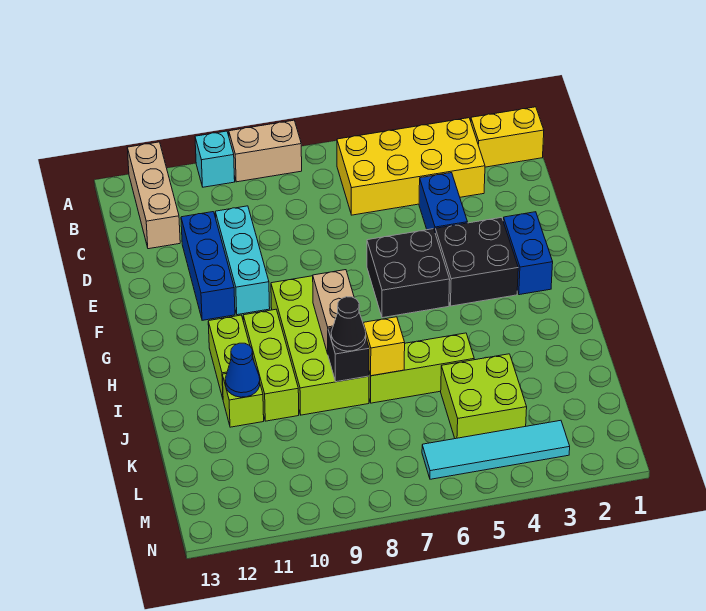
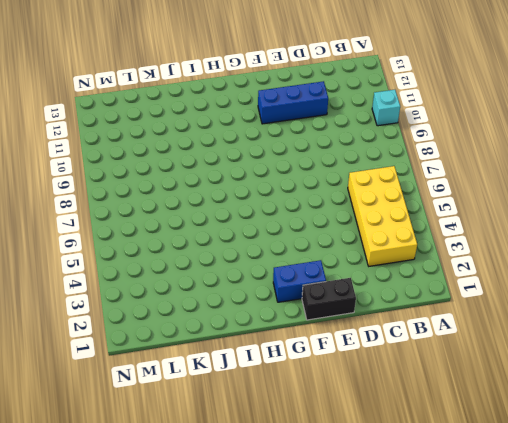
black 1x2 brick [302,278,356,320] -> none
none -> tan 1x2 brick [229,120,302,182]
none -> tan 1x3 brick [127,142,180,249]
none -> yellow 1x2 brick [471,107,544,167]

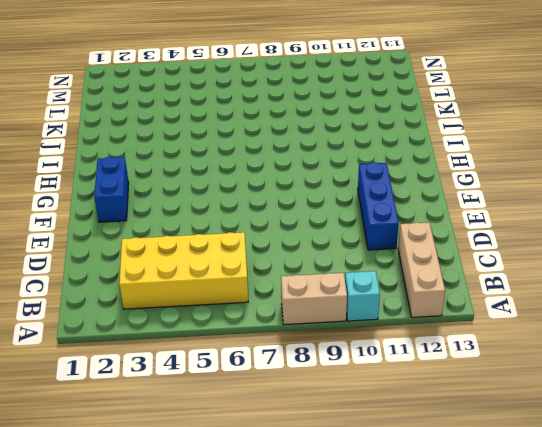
none -> yellow 1x2 brick [471,107,544,167]
none -> blue 1x2 brick [419,173,468,231]
none -> cyan 1x3 brick [215,206,270,315]

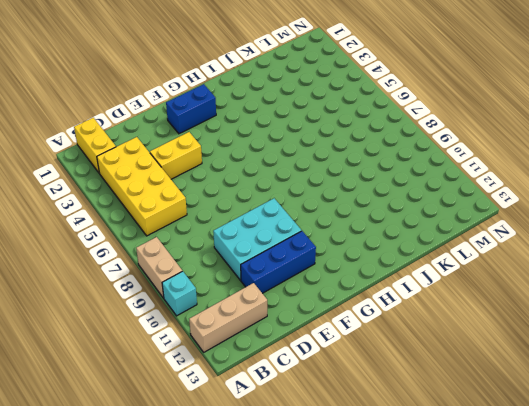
yellow 1x2 brick [150,132,202,179] -> blue 1x2 brick [419,173,468,231]
cyan 2x3 brick [213,198,302,280] -> cyan 1x3 brick [215,206,270,315]
none -> black 2x2 brick [435,217,518,306]
none -> black 2x2 brick [367,229,450,318]
none -> lime 2x4 brick [271,276,369,415]

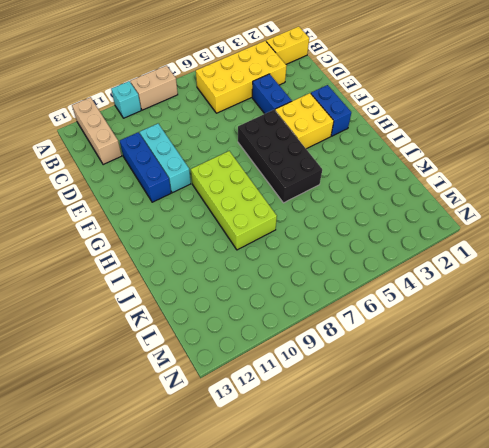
yellow 2x2 brick [275,93,334,149] -> black 2x2 brick [435,217,518,306]
black 2x4 brick [238,110,322,203] -> black 2x2 brick [367,229,450,318]
none -> lime 1x3 brick [243,309,299,421]
none -> lime 1x2 brick [208,315,254,398]
none -> lime 1x3 brick [369,333,474,403]

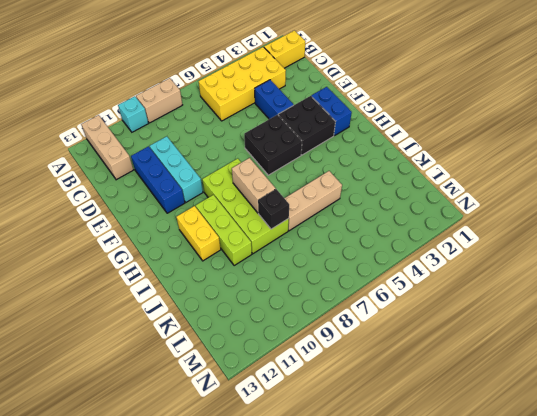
yellow 1x2 brick [177,206,221,261] -> lime 1x2 brick [208,315,254,398]
tan 1x3 brick [285,171,342,231] -> lime 1x3 brick [369,333,474,403]
none -> lime 1x1 brick [222,374,264,427]
none -> lime 2x2 brick [441,354,527,439]
none -> cyan 1x4 tile [422,420,570,479]

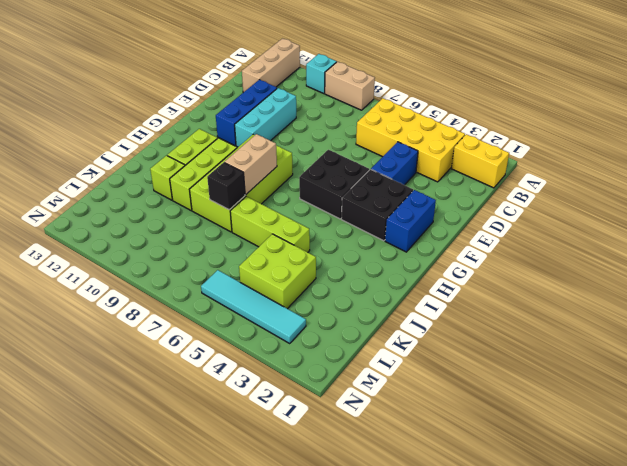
none -> yellow 1x1 brick [363,317,405,376]
none -> blue 1x1 cone [225,343,260,397]
none -> black 1x1 cone [331,297,366,351]

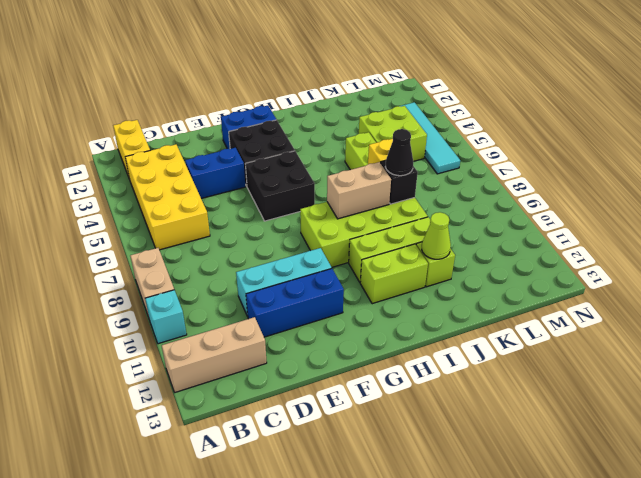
lime 1x1 cone [422,212,451,259] -> blue 1x1 cone [225,343,260,397]

